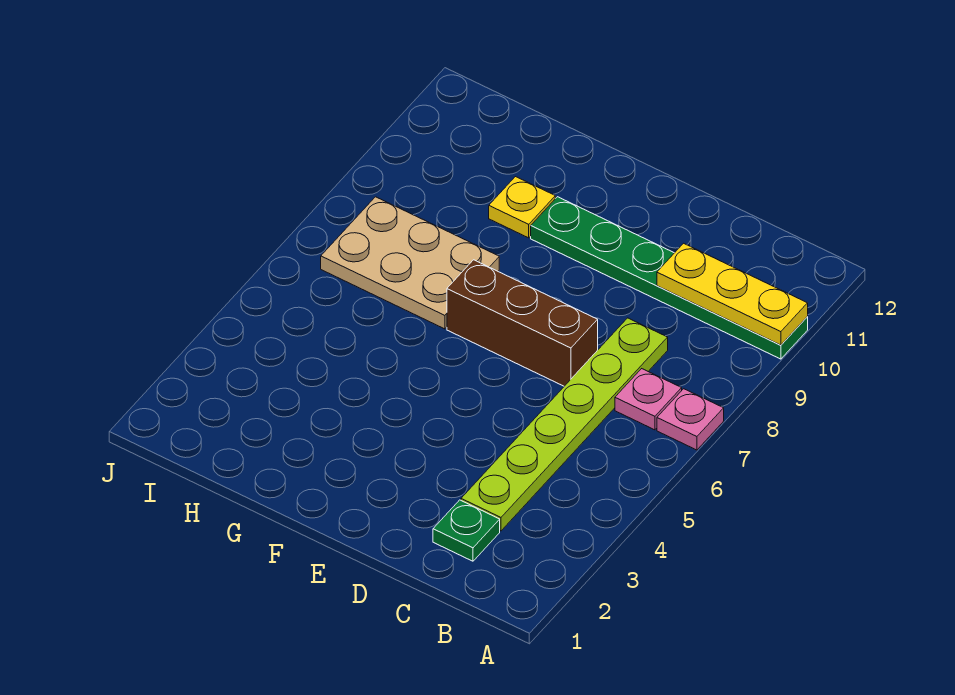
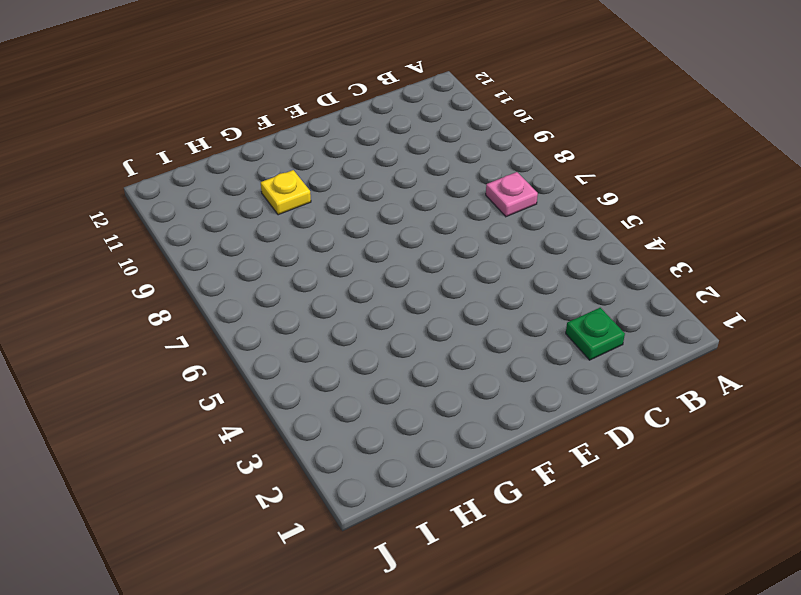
none -> pink 1x1 plate [657,389,724,450]
none -> green 1x6 plate [531,197,808,359]

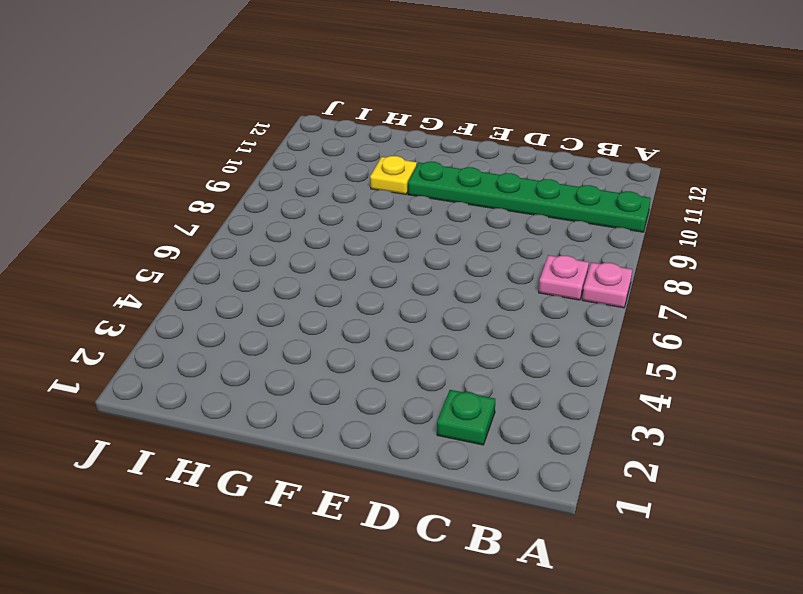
none -> lime 1x6 plate [461,318,668,531]
none -> brown 1x3 brick [447,260,598,386]

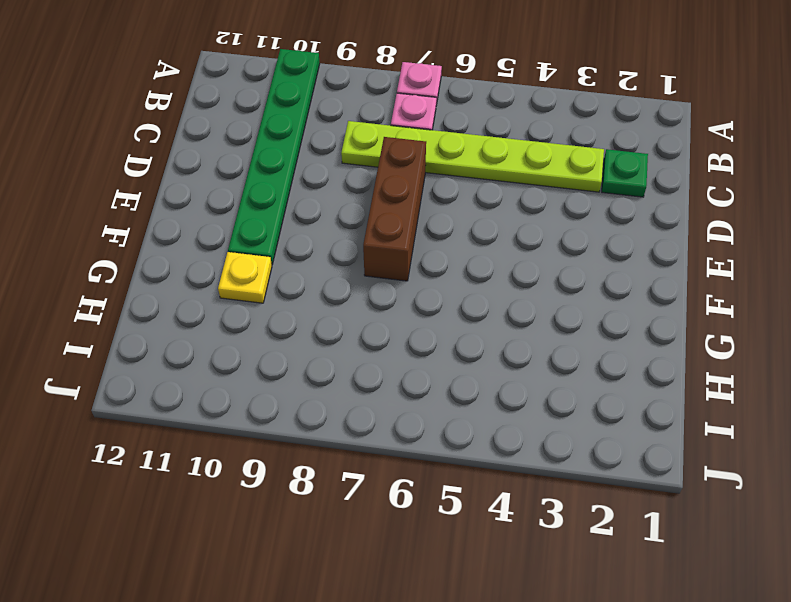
none -> tan 2x3 plate [321,197,499,329]
none -> yellow 1x3 plate [657,243,808,345]

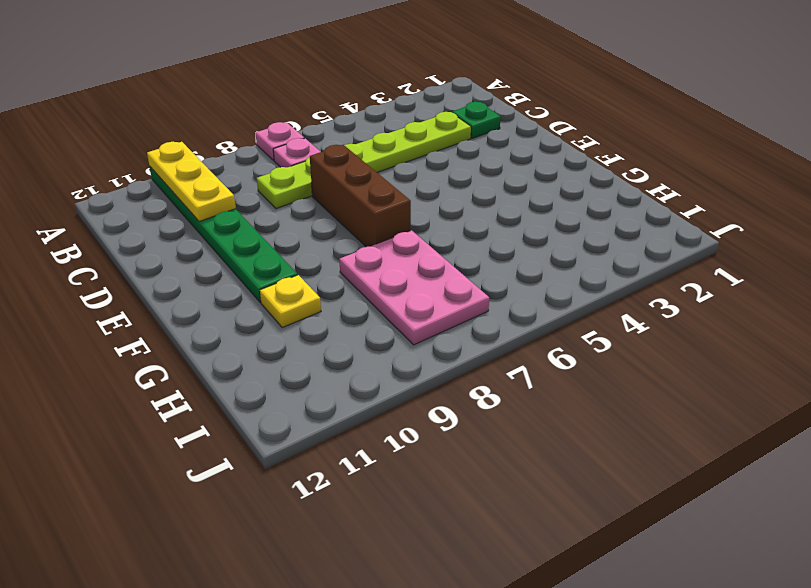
pink 2x3 plate [339,230,489,345] -> tan 2x3 plate [321,197,499,329]

